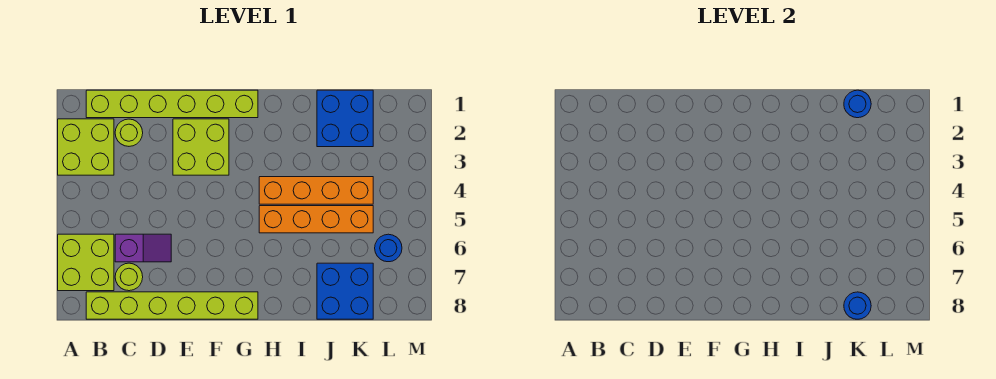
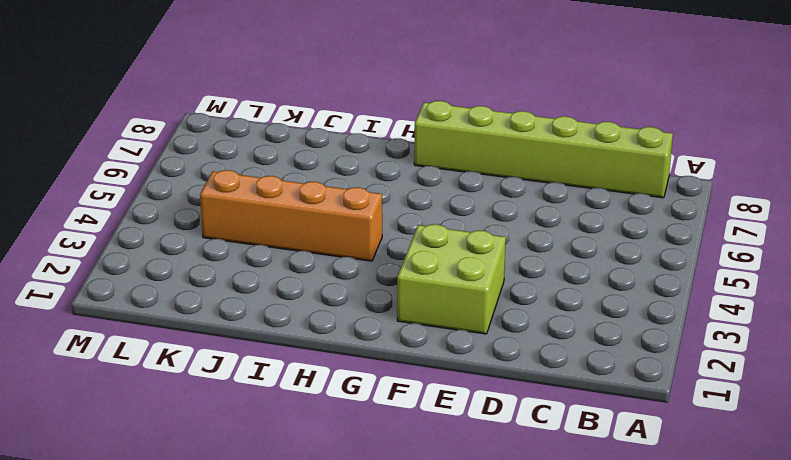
none -> lime 2x2 brick [58,119,114,175]
none -> lime 2x2 brick [58,234,114,291]
none -> lime 1x6 brick [86,90,258,118]

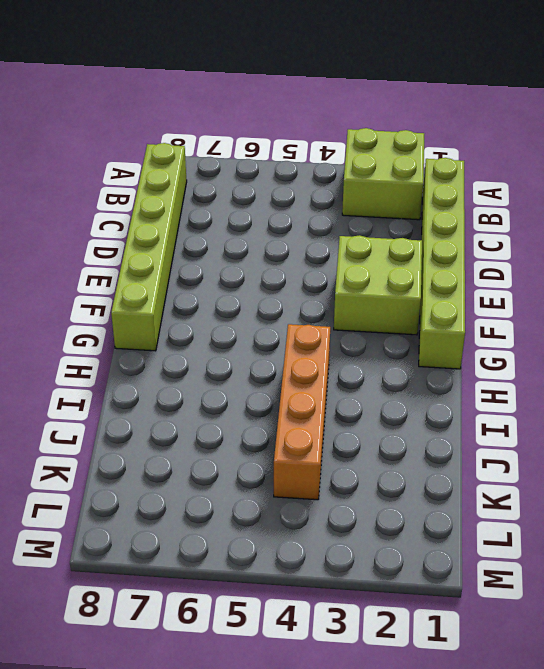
none -> lime 2x2 brick [58,234,114,291]
none -> lime 1x1 round brick [115,119,143,146]
none -> purple 1x2 slope [115,234,171,262]

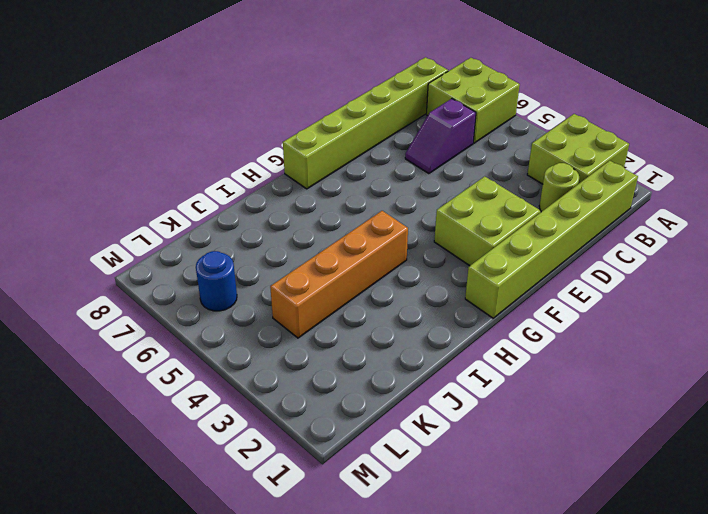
none -> lime 1x1 round brick [115,263,143,291]
none -> orange 1x4 brick [259,206,373,233]
none -> blue 2x2 brick [317,90,373,147]

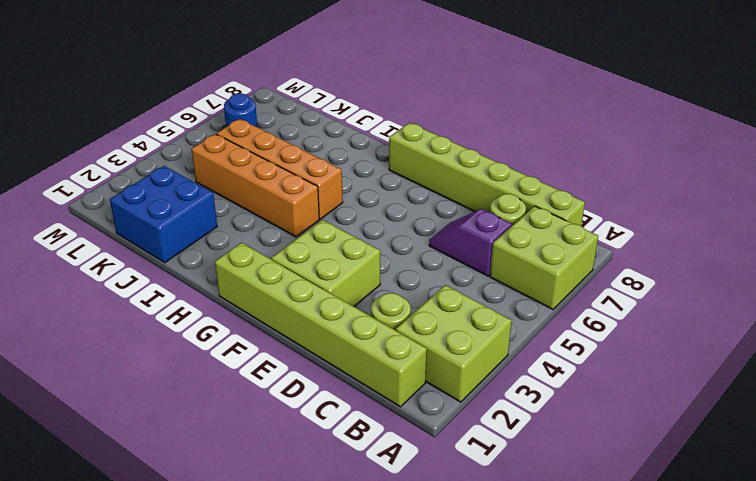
none -> blue 2x2 brick [317,263,373,319]
none -> blue 1x1 round brick [844,90,871,118]
none -> blue 1x1 round brick [844,292,871,319]

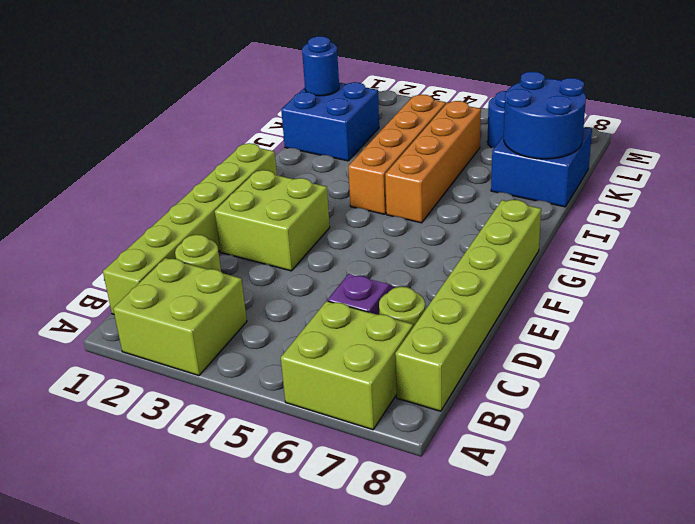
blue 2x2 round brick [504,72,586,159] -> blue 1x1 round brick [844,292,871,319]

